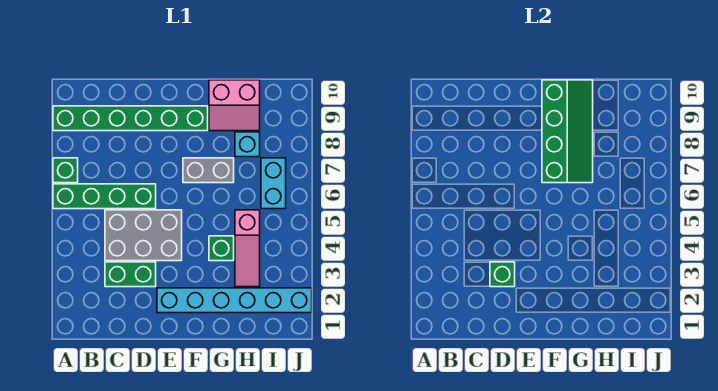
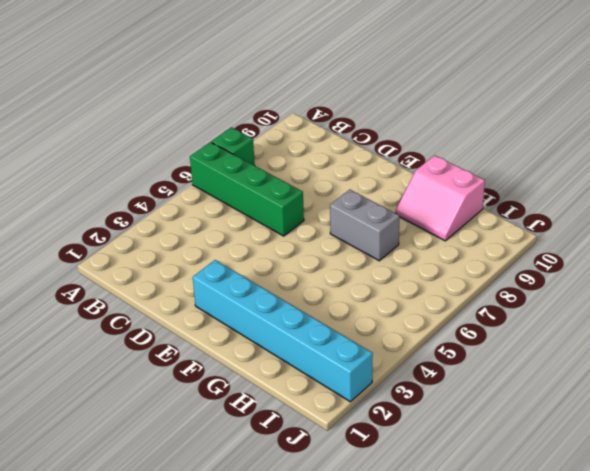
none -> green 1x6 brick [53,106,208,131]
none -> green 1x2 brick [105,262,156,287]
none -> grey 2x3 brick [105,210,182,261]

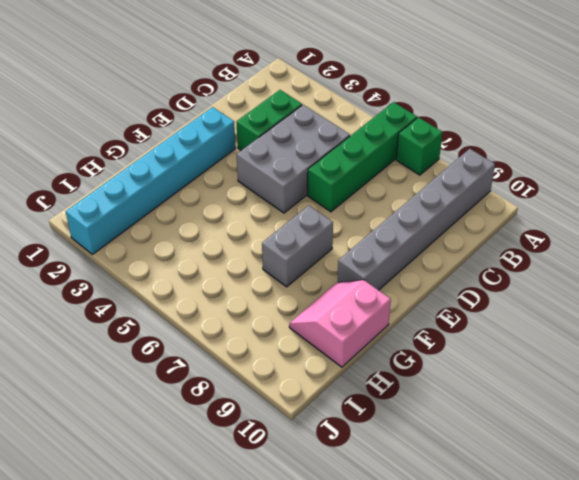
grey 1x6 brick [338,149,495,290] -> green 1x6 brick [53,106,208,131]
none -> green 1x1 brick [209,236,234,261]
none -> pink 1x3 slope [235,210,260,287]
none -> cyan 1x1 brick [235,132,260,157]

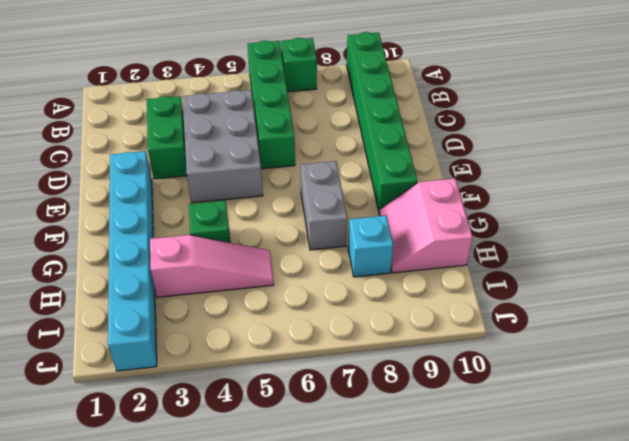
pink 1x3 slope [150,235,274,297] -> pink 1x3 slope turned to [235,210,260,287]
none -> cyan 1x2 brick [261,158,286,209]
none -> green 1x1 brick [490,262,515,287]
none -> green 2x4 slope [542,80,593,183]

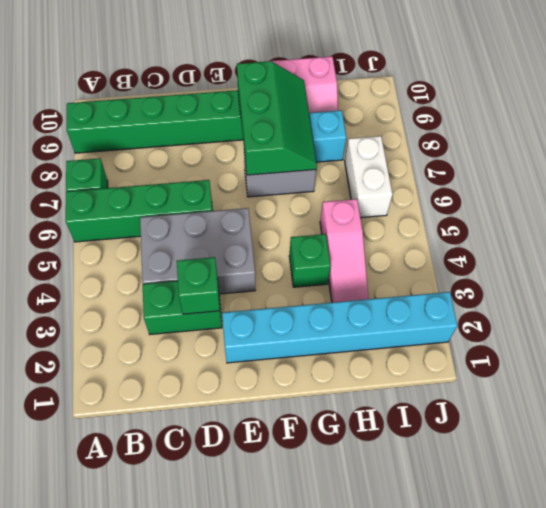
green 2x3 slope [237,61,317,175] -> green 2x4 slope [542,80,593,183]
white 1x2 brick [345,136,393,218] -> cyan 1x2 brick [261,158,286,209]

